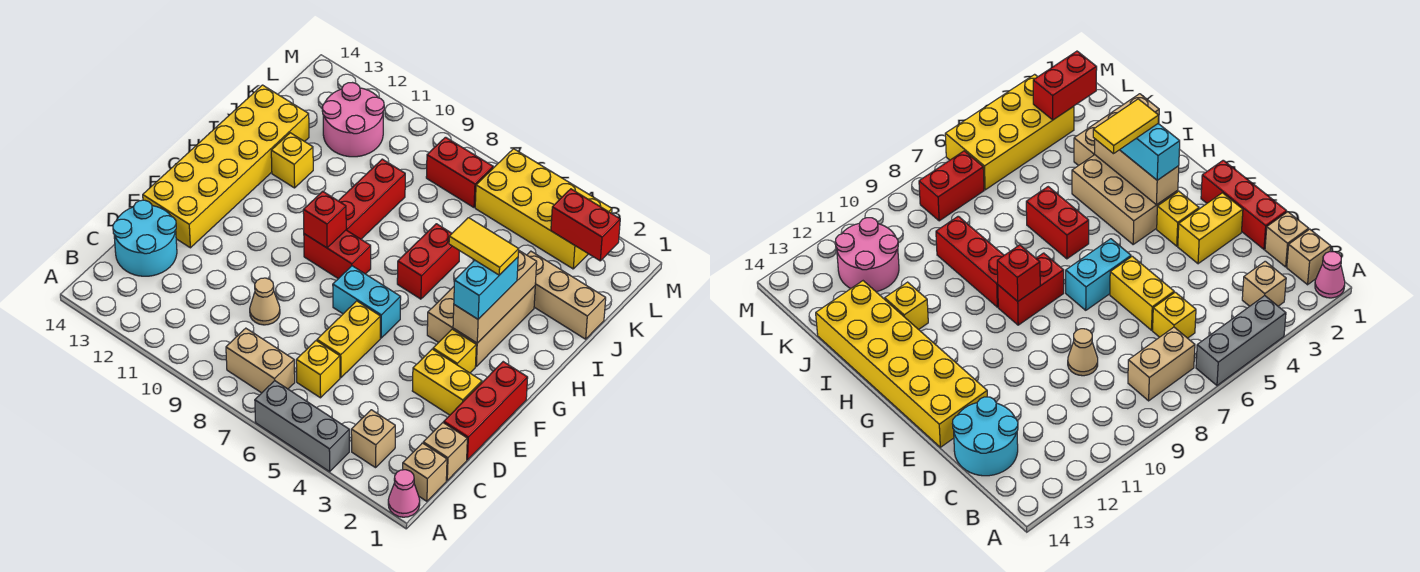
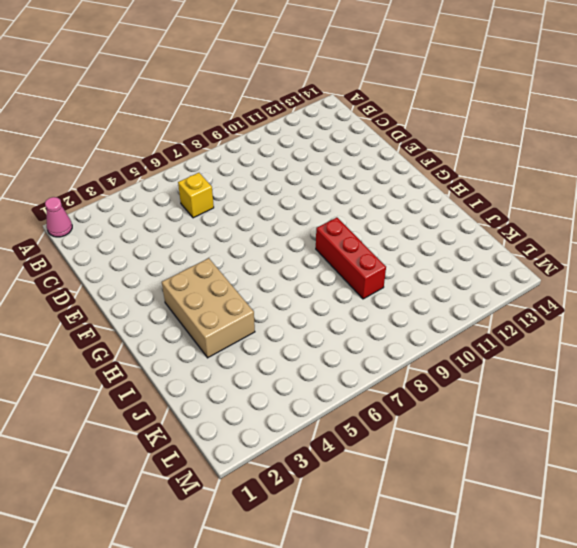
none -> grey 1x3 brick [255,381,349,472]
none -> tan 1x1 brick [403,443,447,501]
none -> tan 1x1 brick [351,410,395,468]

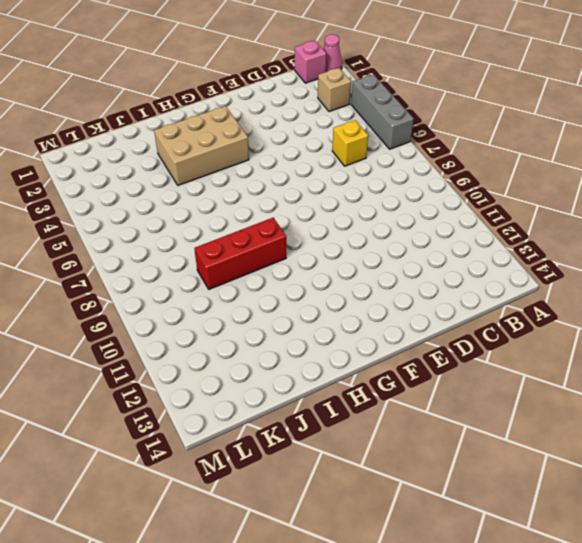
pink 1x1 brick [295,41,326,83] -> tan 1x1 brick [403,443,447,501]
none -> tan 1x2 brick [226,328,295,393]
none -> tan 1x1 brick [423,423,467,480]
none -> cyan 2x2 round brick [113,200,177,276]

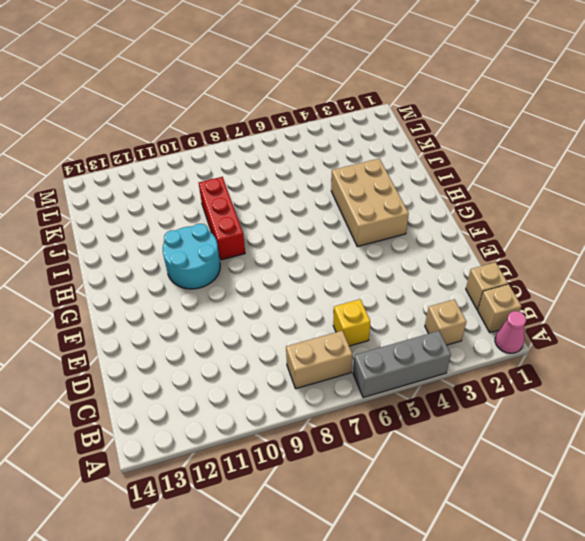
cyan 2x2 round brick [163,224,220,289] -> cyan 2x2 round brick moved to [113,200,177,276]
none -> red 1x3 brick [444,362,528,460]
none -> yellow 1x2 brick [317,301,380,378]
none -> tan 1x1 cone [250,278,280,325]

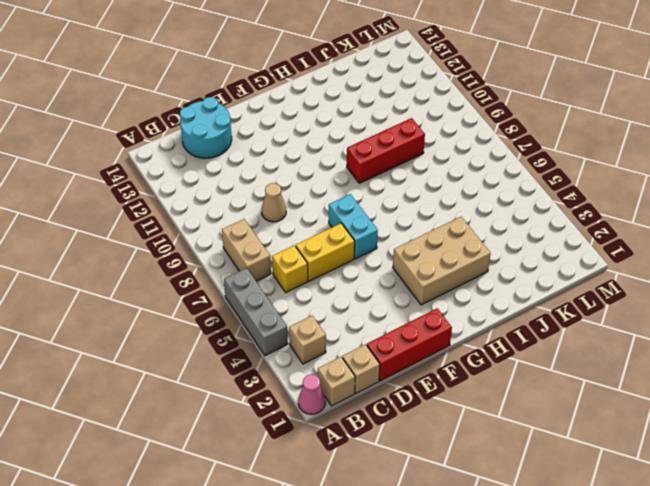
none -> yellow 1x2 brick [412,349,482,415]
none -> yellow 2x6 brick [143,85,309,248]
none -> yellow 1x1 brick [433,329,476,373]

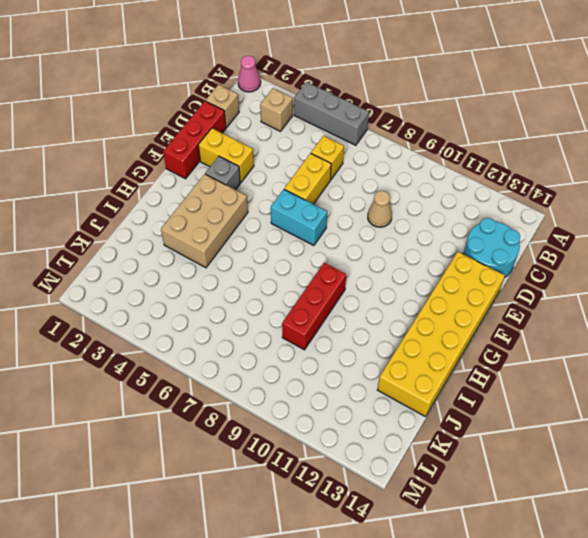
grey 1x1 brick [205,156,240,190] -> yellow 1x1 brick [433,329,476,373]
none -> tan 1x1 brick [403,443,447,501]
none -> tan 1x2 brick [226,328,295,393]
none -> red 1x2 brick [304,230,371,279]

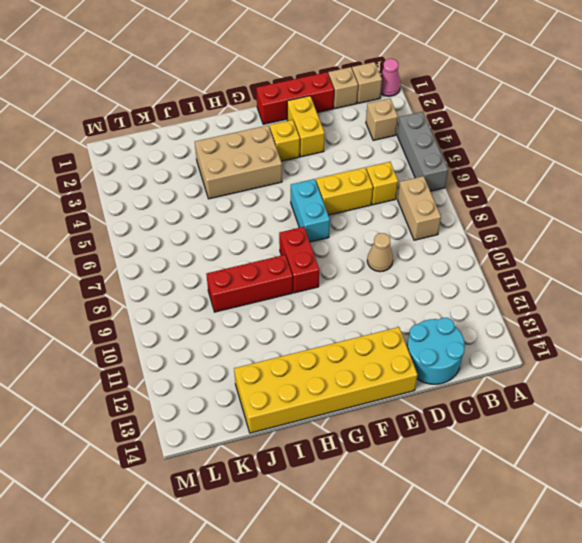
none -> red 1x2 brick [397,224,459,299]
none -> yellow 1x1 brick [271,133,313,188]
none -> tan 1x3 brick [527,251,606,339]

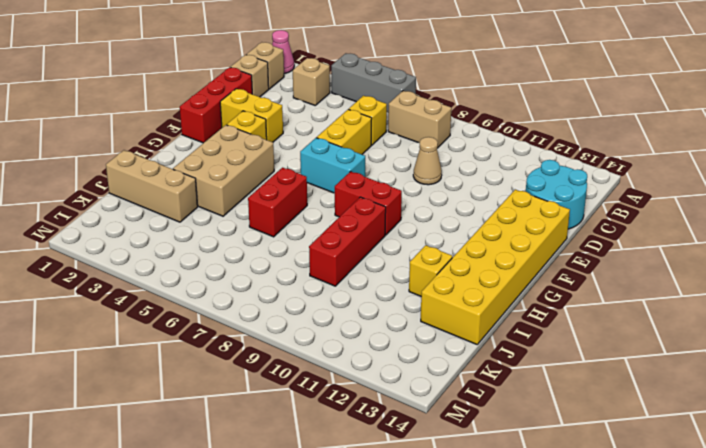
none -> pink 2x2 round brick [322,83,384,157]
none -> yellow 2x4 brick [475,149,612,269]
none -> red 1x2 brick [426,137,493,207]

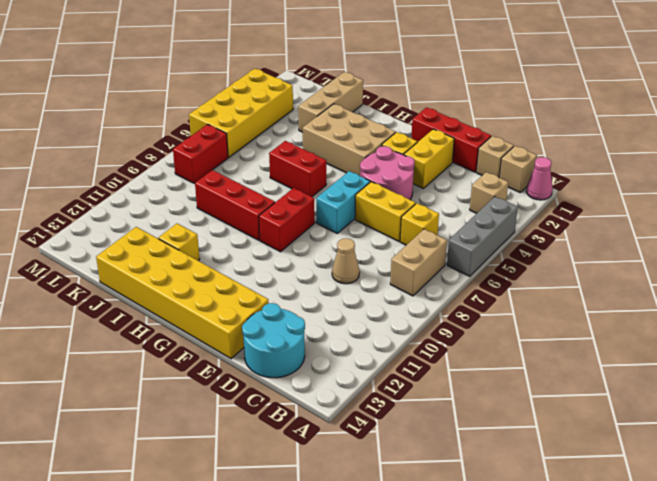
pink 2x2 round brick [360,146,415,200] -> pink 2x2 round brick moved to [322,83,384,157]
none -> tan 1x3 brick [453,251,537,343]
none -> red 1x1 brick [303,191,346,248]
none -> red 1x2 brick [551,189,620,261]

